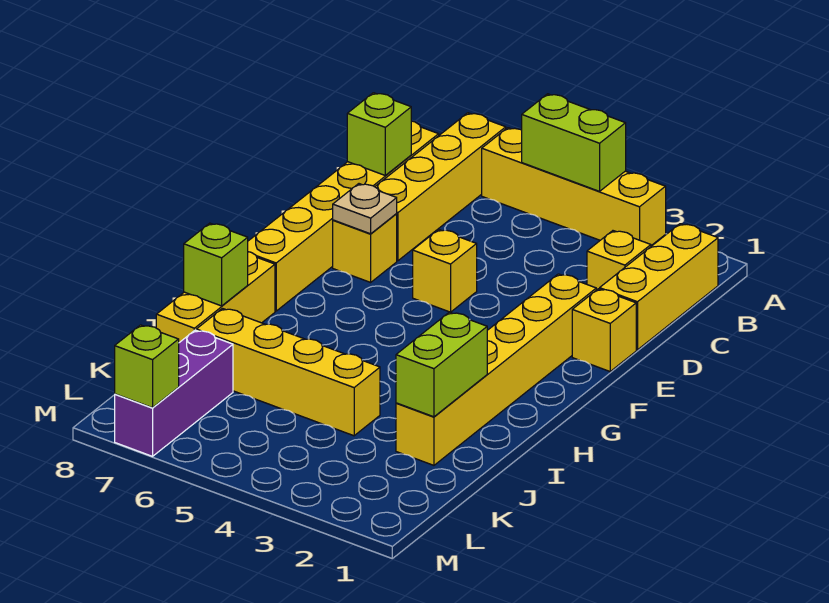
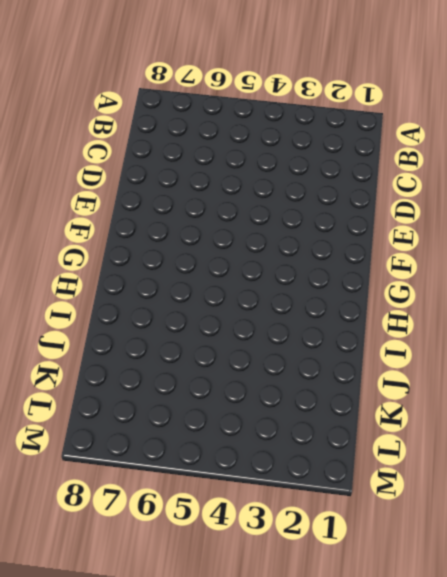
none -> yellow 1x4 brick [482,128,666,246]
none -> yellow 1x4 brick [375,113,506,261]
none -> yellow 1x3 brick [600,224,718,350]

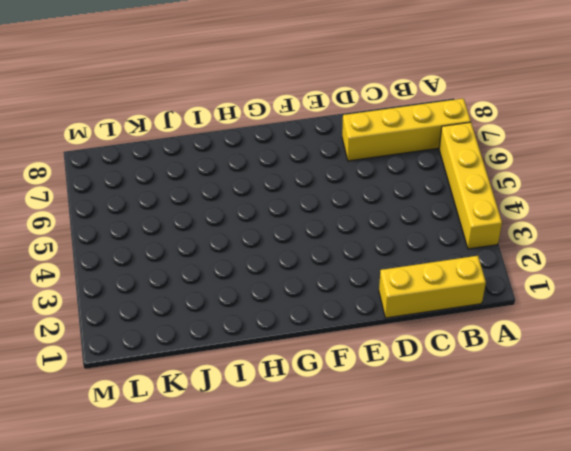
none -> yellow 1x6 brick [248,121,439,311]
none -> yellow 1x1 brick [587,231,651,290]
none -> yellow 1x1 brick [572,289,636,371]

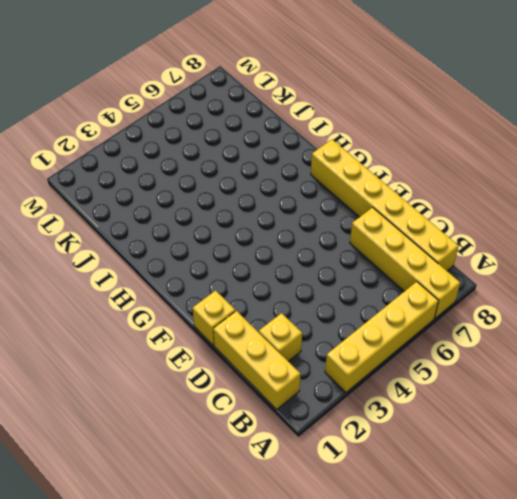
none -> yellow 1x6 brick [396,274,596,465]
none -> yellow 1x1 brick [413,229,477,312]
none -> yellow 1x1 brick [333,214,397,282]

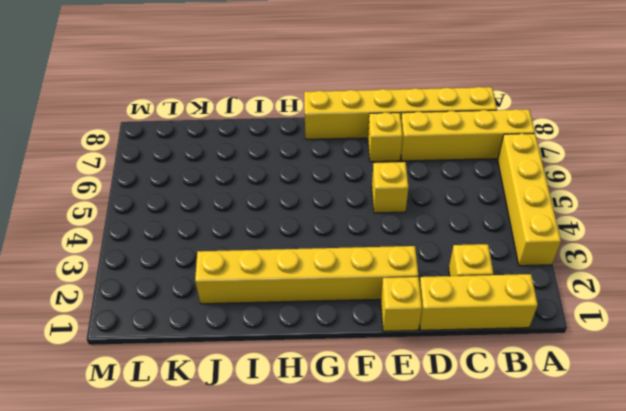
none -> yellow 1x3 brick [156,252,275,343]
none -> yellow 1x4 brick [196,309,380,436]
none -> purple 1x3 brick [115,330,233,456]

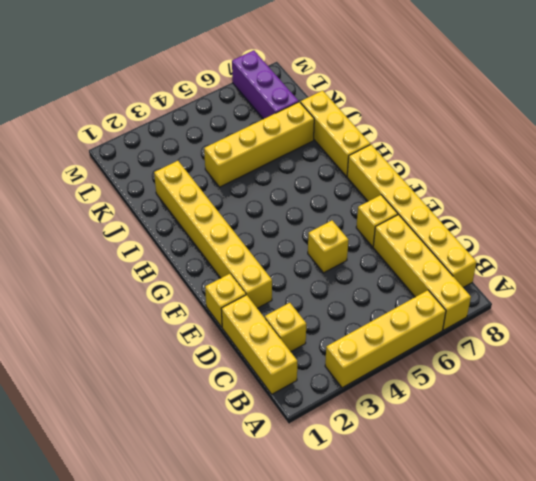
none -> lime 1x2 brick [522,94,626,191]
none -> lime 1x1 brick [347,93,411,176]
none -> tan 1x1 plate [333,184,397,234]

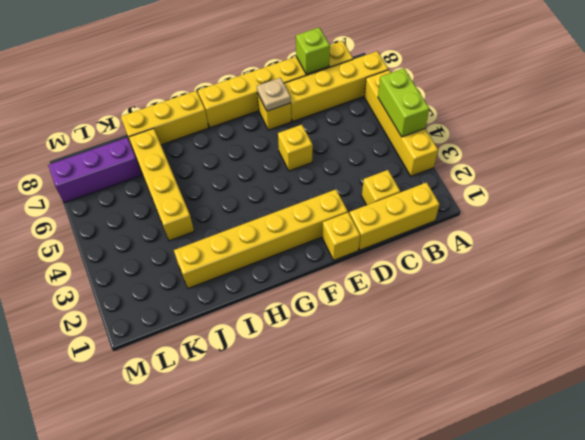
none -> lime 1x2 brick [396,312,487,417]
none -> lime 1x1 brick [184,223,248,306]
none -> lime 1x1 brick [115,325,179,408]

